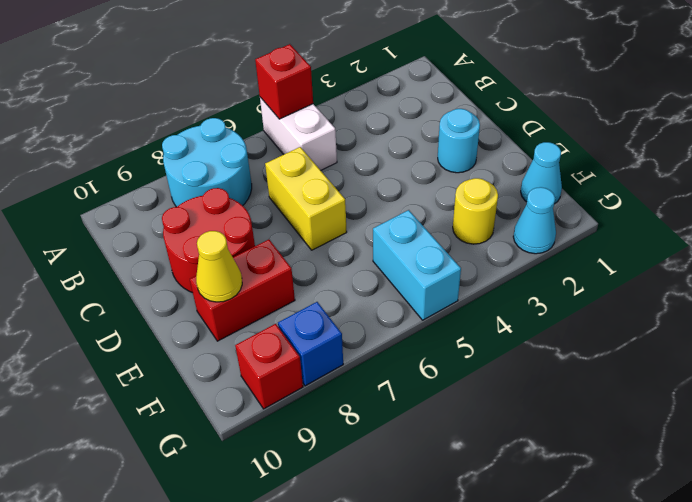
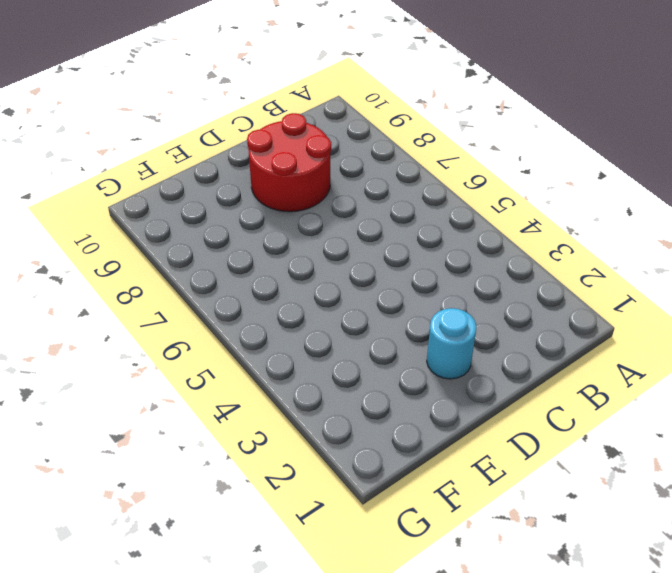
none -> white 1x2 brick [260,97,337,170]
none -> cyan 2x2 round brick [162,118,252,207]
none -> yellow 1x2 brick [265,147,347,250]

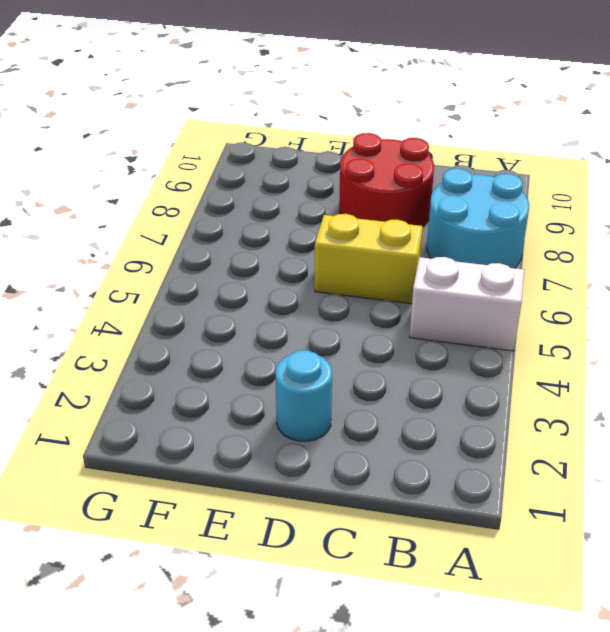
none -> red 1x2 brick [190,240,295,341]
none -> cyan 1x1 cone [521,142,562,204]
none -> yellow 1x1 round brick [453,178,498,244]

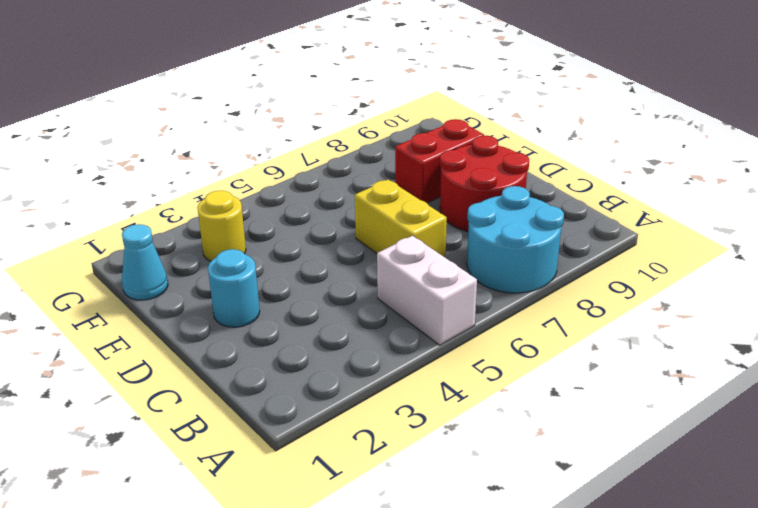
none -> cyan 1x2 brick [373,210,461,320]
none -> cyan 1x1 cone [513,187,556,254]
none -> blue 1x1 brick [278,302,343,386]

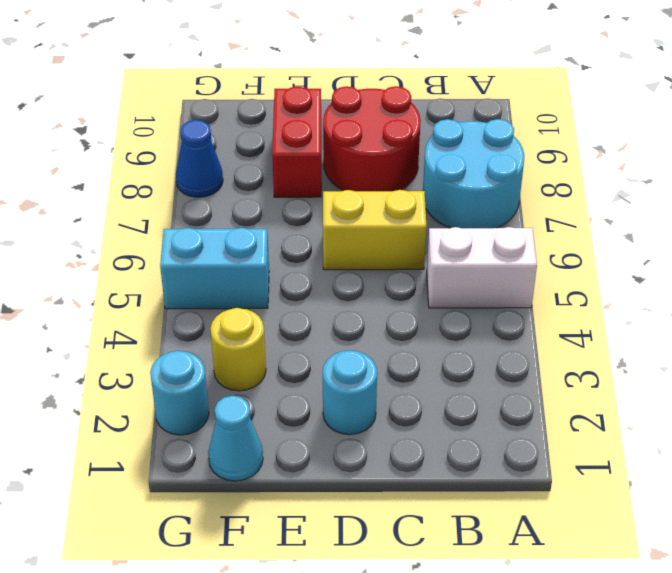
cyan 1x1 round brick [150,351,209,435] -> cyan 1x1 cone [513,187,556,254]
blue 1x1 cone [176,120,223,197] -> blue 1x1 brick [278,302,343,386]
none -> red 1x1 brick [235,324,303,409]
none -> red 1x1 brick [255,44,313,119]
none -> yellow 1x1 cone [196,231,242,302]

